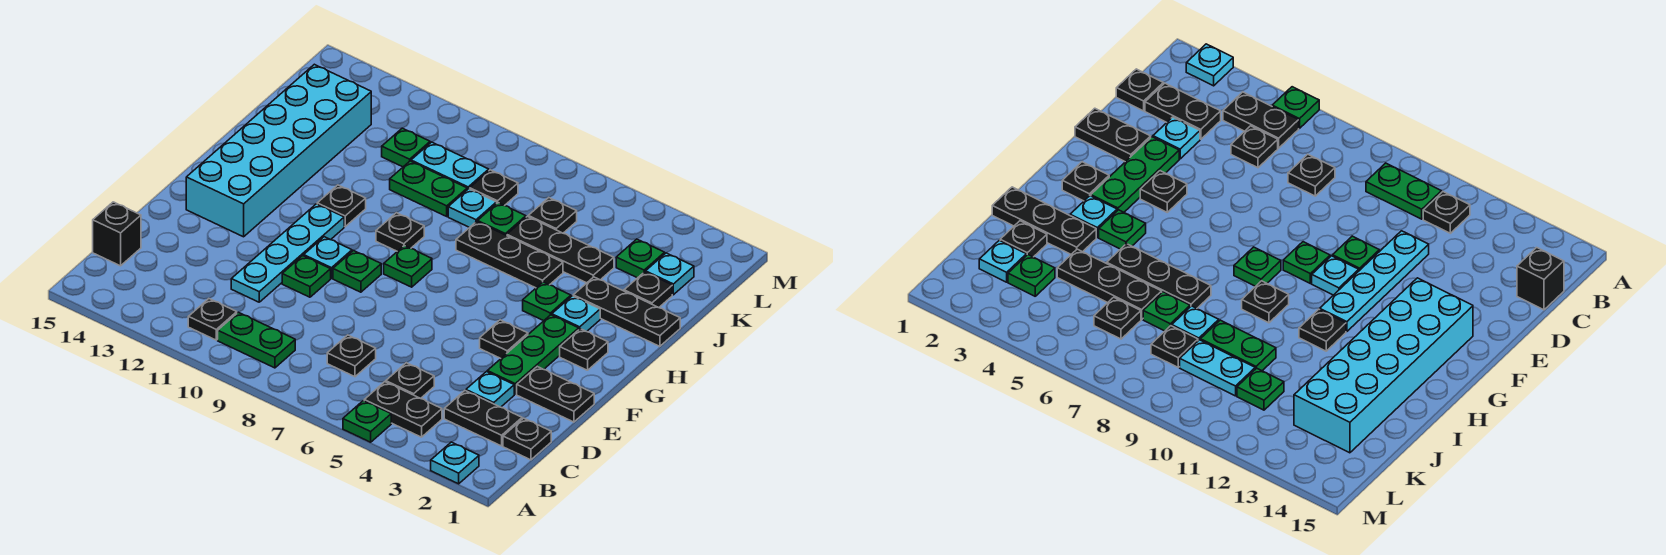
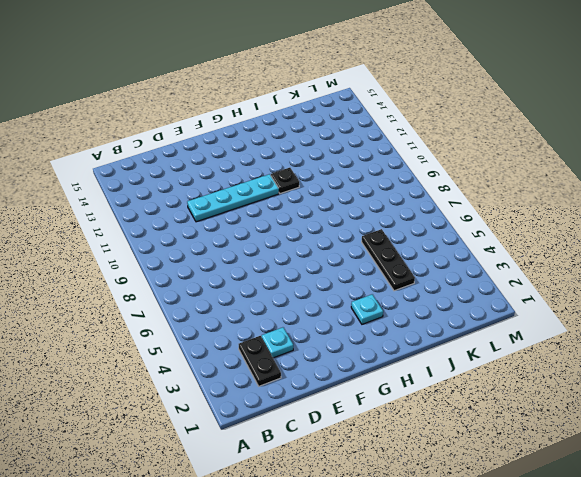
none -> cyan 1x1 plate [431,442,479,484]
none -> green 1x1 plate [343,401,391,442]
none -> black 1x2 plate [364,382,442,437]
none -> green 1x2 plate [218,312,295,368]

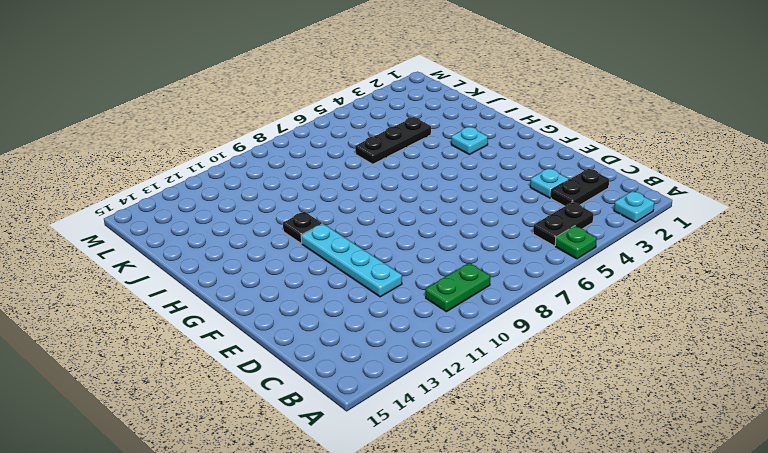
none -> black 1x1 plate [188,299,237,340]
none -> black 1x1 plate [503,418,551,460]
none -> black 1x1 plate [385,363,434,398]
none -> black 1x1 plate [327,335,376,377]

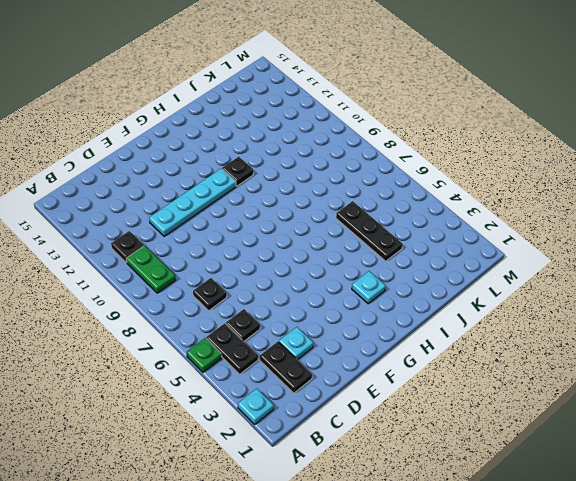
none -> black 1x1 plate [503,418,551,460]
none -> black 1x1 brick [93,202,141,266]
none -> black 1x2 plate [517,367,594,422]
none -> green 1x3 plate [487,315,579,394]

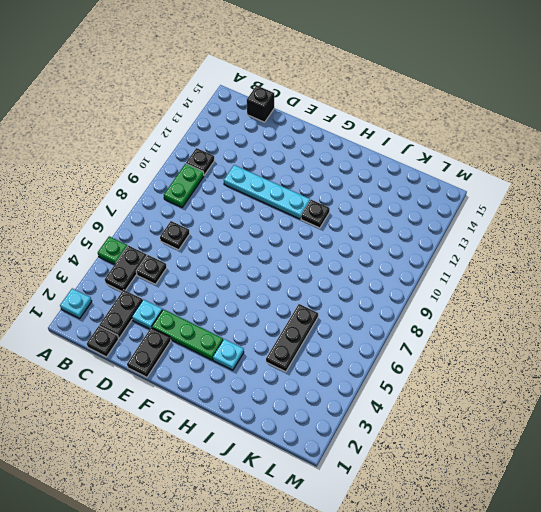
none -> green 1x1 plate [282,256,331,297]
none -> black 1x1 plate [480,320,528,358]
none -> green 1x1 plate [333,250,381,292]
none -> cyan 1x1 plate [304,237,352,278]

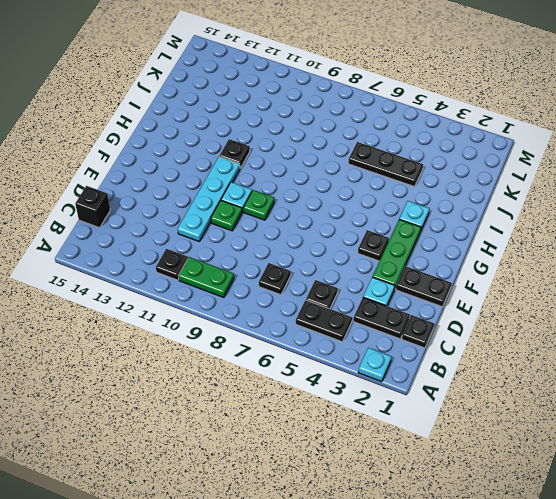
none -> green 1x1 plate [343,401,391,442]
none -> cyan 2x6 brick [186,64,371,237]
none -> black 1x1 plate [560,329,608,370]
none -> green 1x1 plate [384,246,432,287]

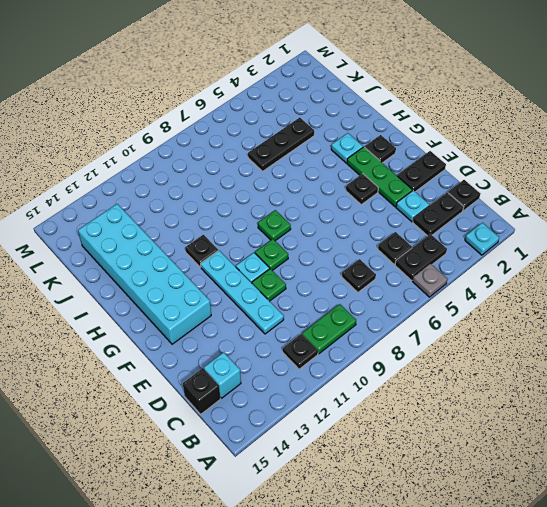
grey 1x1 plate [413,264,447,297] -> green 1x1 plate [343,401,391,442]
cyan 1x1 brick [204,352,241,398] -> none
none -> green 1x1 plate [523,282,571,321]
none -> black 1x1 plate [376,213,424,251]
none -> black 1x3 plate [573,277,680,346]
none -> black 1x3 plate [456,222,563,288]

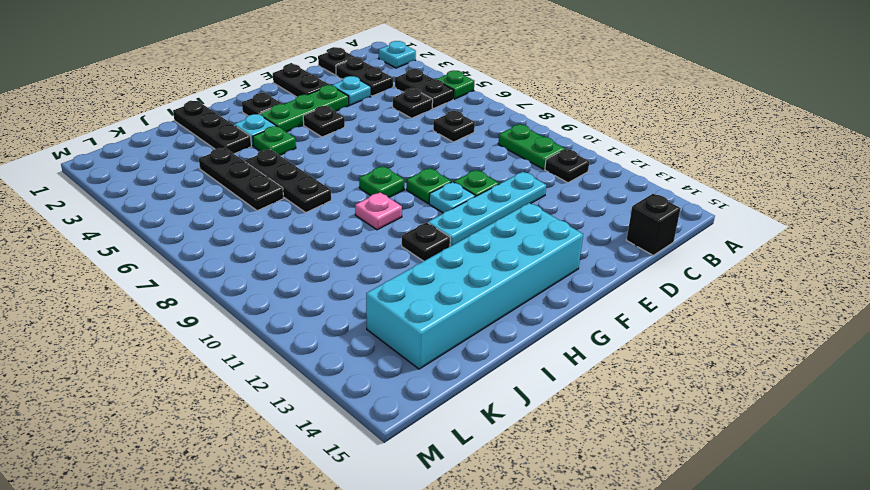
pink 1x1 plate [355,192,402,230] -> black 1x1 plate [376,213,424,251]
none -> black 1x1 plate [624,272,672,308]
none -> green 1x1 plate [478,203,526,236]
none -> cyan 1x1 plate [448,189,497,227]
none -> green 1x2 plate [390,161,467,216]

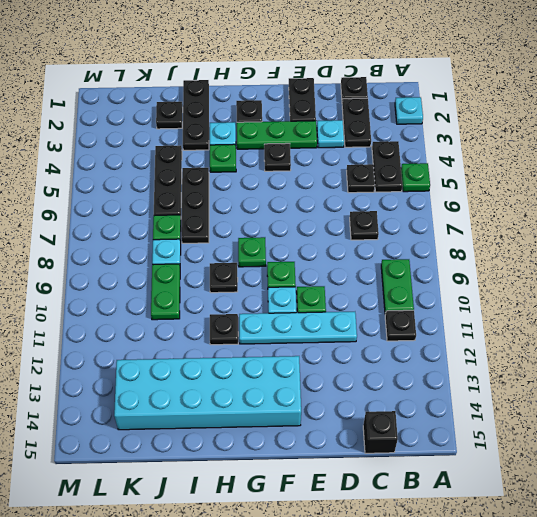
none -> cyan 1x1 plate [646,253,694,295]
none -> green 1x1 plate [616,239,665,278]
none -> black 1x1 plate [528,198,577,233]
none -> black 1x1 plate [470,170,518,206]

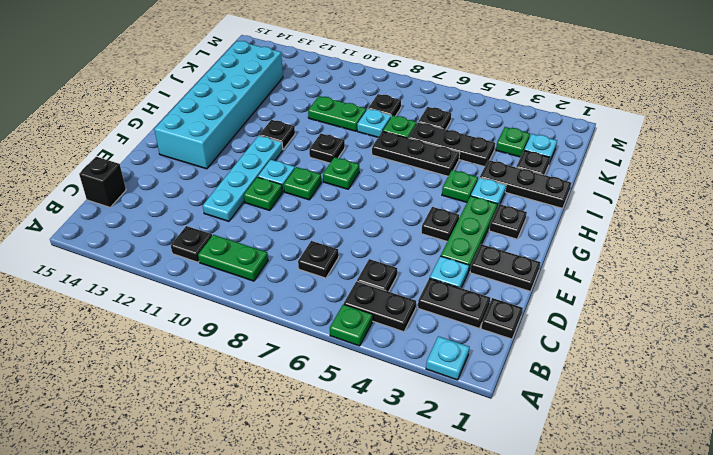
none -> cyan 1x2 plate [411,142,489,190]
none -> green 1x1 plate [382,128,430,167]

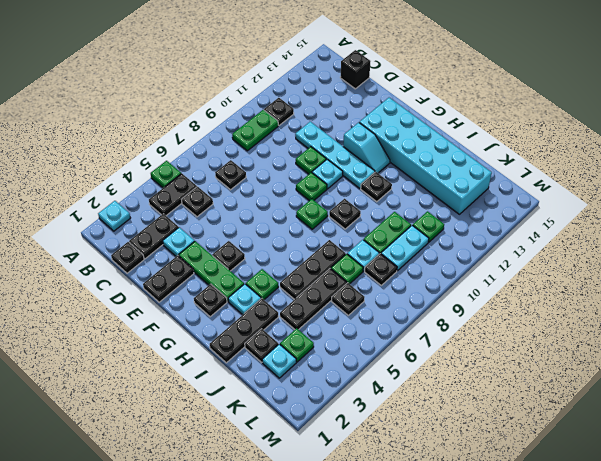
cyan 1x2 slope [343,122,390,173] -> none

